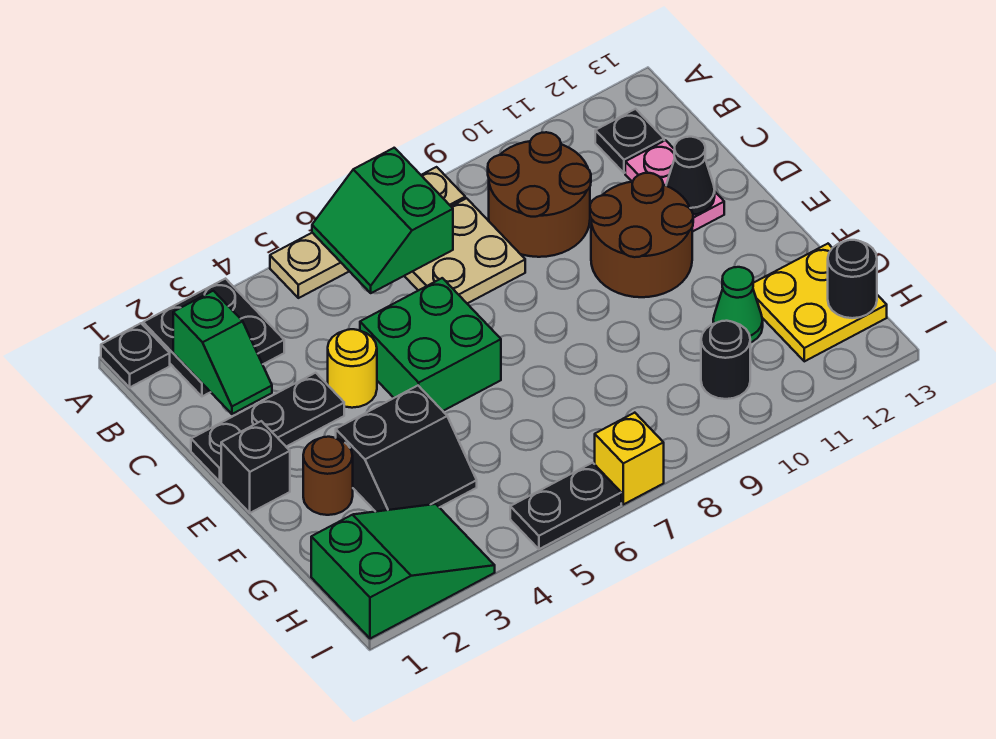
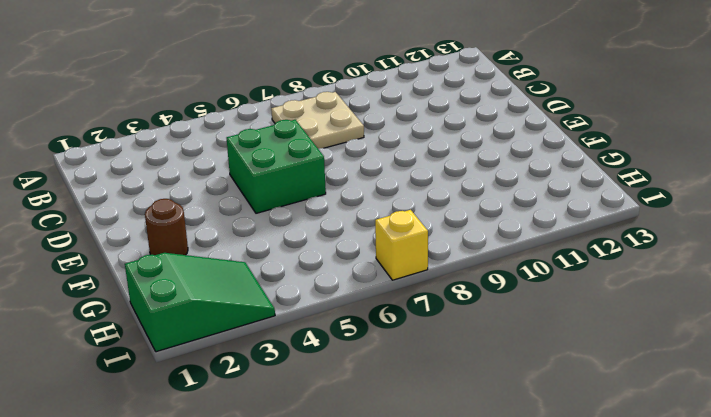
none -> black 1x1 plate [101,323,170,387]
none -> black 2x2 plate [143,279,284,396]
none -> tan 1x4 plate [270,167,465,298]

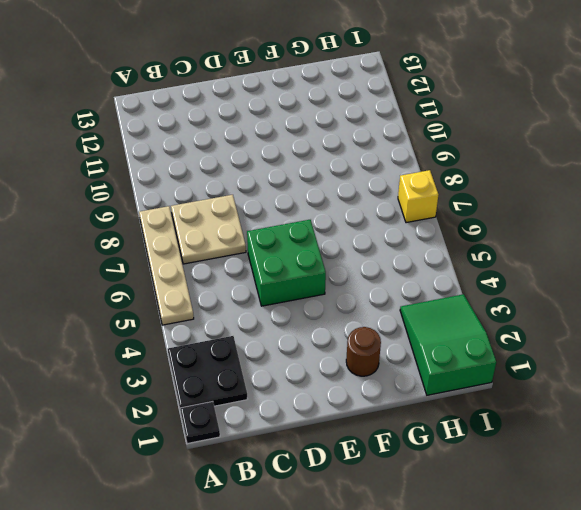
none -> brown 2x2 round brick [488,132,591,257]
none -> black 1x1 plate [595,109,664,173]
none -> pink 1x2 plate [625,140,724,232]

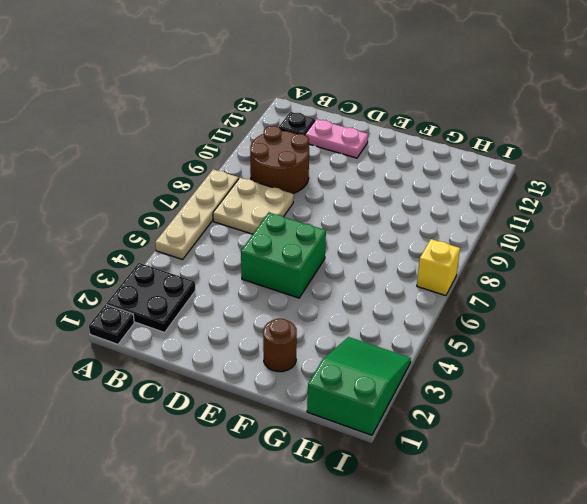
none -> black 1x3 plate [191,373,344,481]
none -> yellow 1x1 round brick [328,329,377,408]
none -> brown 2x2 round brick [590,173,693,297]

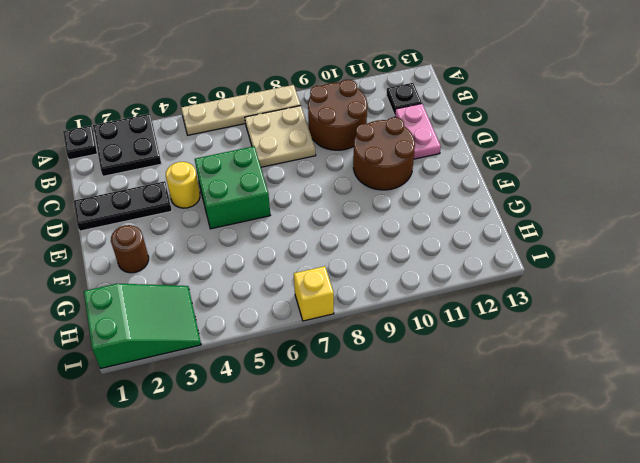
none -> black 1x1 brick [221,421,290,513]
none -> black 2x2 slope [336,386,477,512]
none -> green 1x1 cone [713,267,763,343]

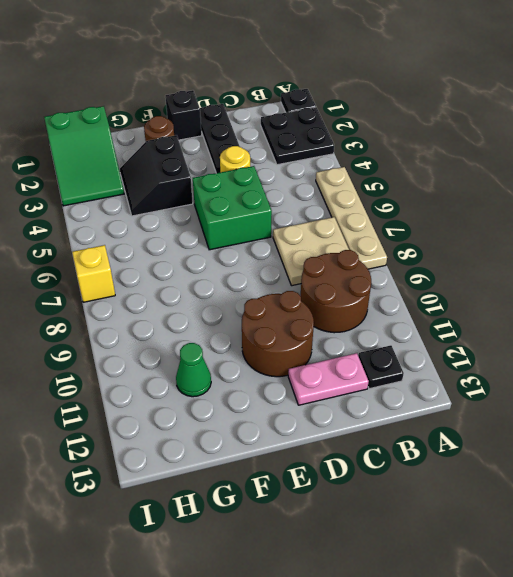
none -> yellow 2x2 plate [753,244,887,361]
none -> black 1x1 round brick [701,321,750,399]
none -> black 1x2 plate [510,463,621,549]

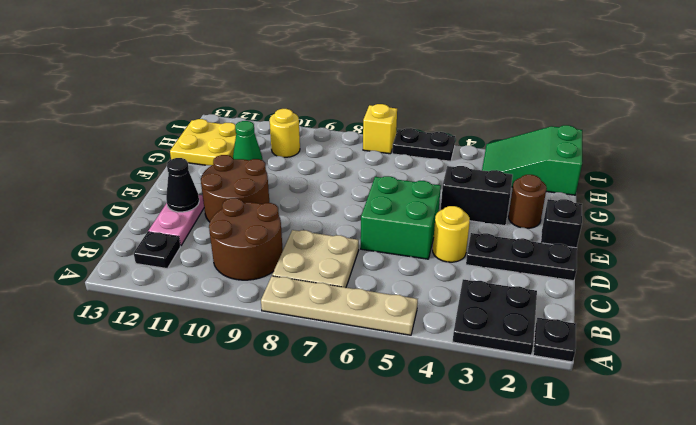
yellow 1x1 round brick [270,109,300,157] -> black 1x1 round brick [701,321,750,399]
none -> green 2x2 slope [312,148,453,293]
none -> green 1x2 slope [173,291,272,414]
none -> black 1x1 round brick [828,240,877,318]

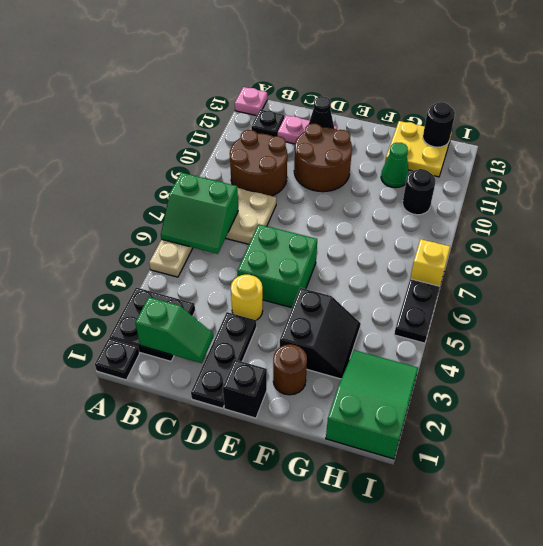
pink 1x1 plate [235,87,267,116] -> none

